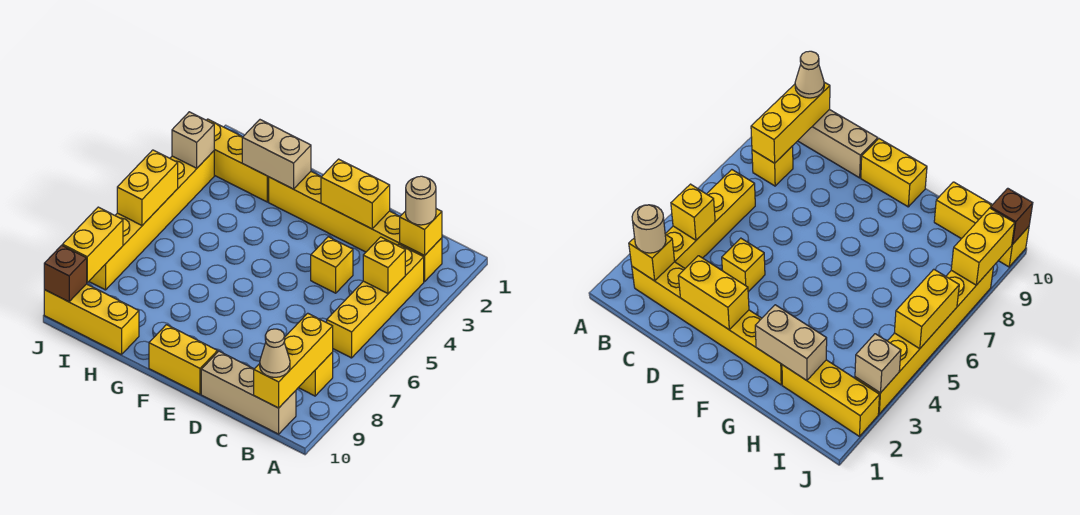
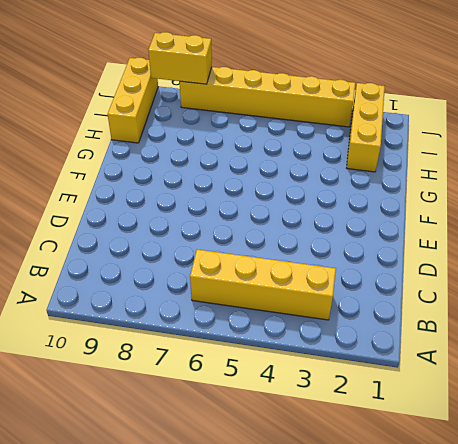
none -> yellow 1x6 brick [269,172,442,282]
none -> yellow 1x1 brick [298,352,333,396]
none -> tan 1x3 brick [201,351,296,434]

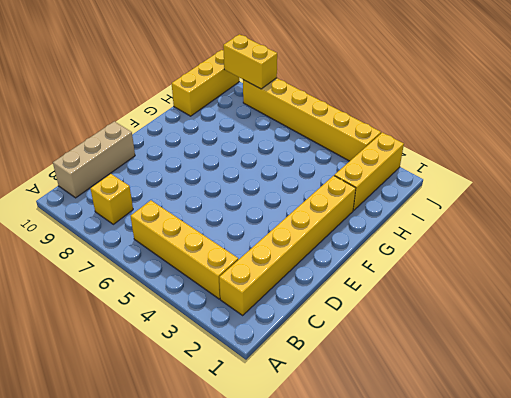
none -> yellow 1x1 brick [311,237,353,293]
none -> yellow 1x2 brick [149,325,218,394]
none -> yellow 1x1 brick [400,209,442,256]

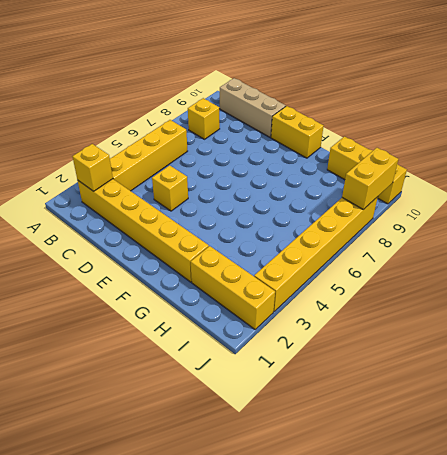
none -> yellow 1x1 brick [363,237,405,293]
none -> yellow 1x3 brick [254,313,333,408]
none -> yellow 1x2 brick [321,159,390,229]

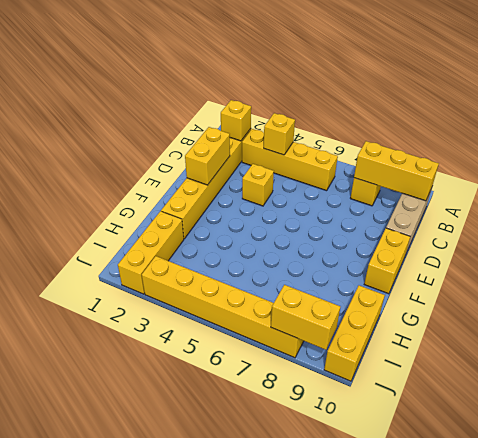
none -> tan 1x2 brick [242,120,311,189]
none -> tan 1x1 brick [172,112,214,168]
none -> yellow 1x2 brick [117,150,178,225]

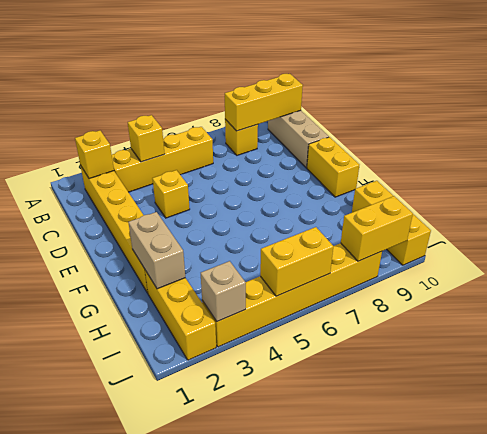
none -> yellow 1x2 brick [321,159,390,229]
none -> brown 1x1 brick [44,245,87,302]
none -> tan 1x1 round brick [406,176,436,225]

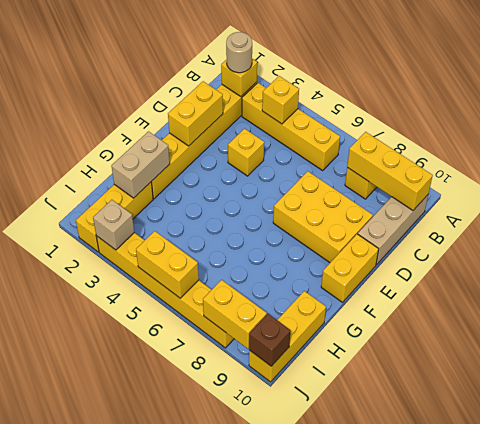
yellow 2x3 brick [273,171,373,263] -> none
none -> tan 1x1 cone [260,329,290,377]

